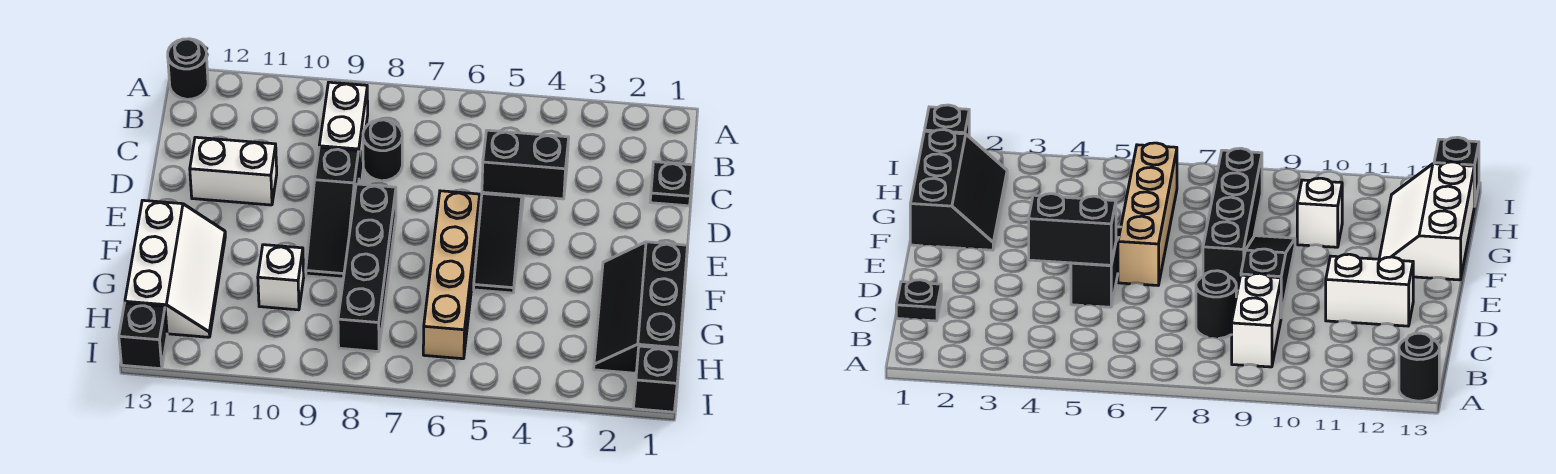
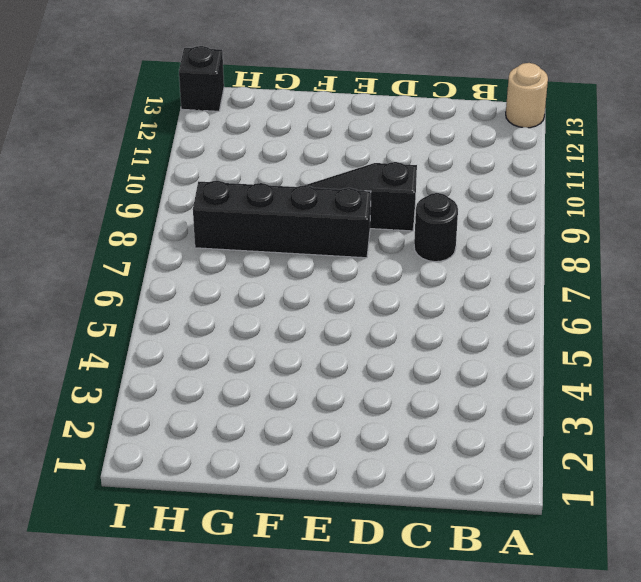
tan 1x1 round brick [506,63,548,128] -> black 1x1 round brick [168,39,208,99]
none -> white 1x2 brick [319,82,368,176]
none -> black 1x1 plate [650,162,693,206]
none -> black 1x3 slope [474,192,524,293]

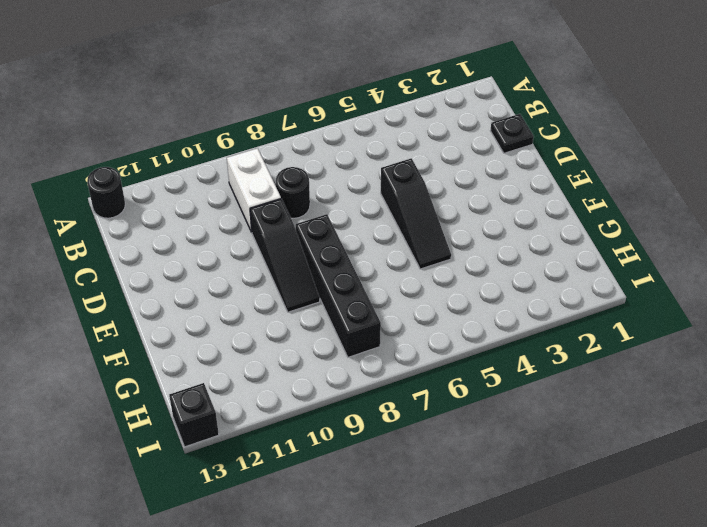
none -> white 1x2 brick [190,137,277,205]
none -> tan 1x4 brick [423,191,480,359]
none -> black 2x3 slope [594,242,687,373]

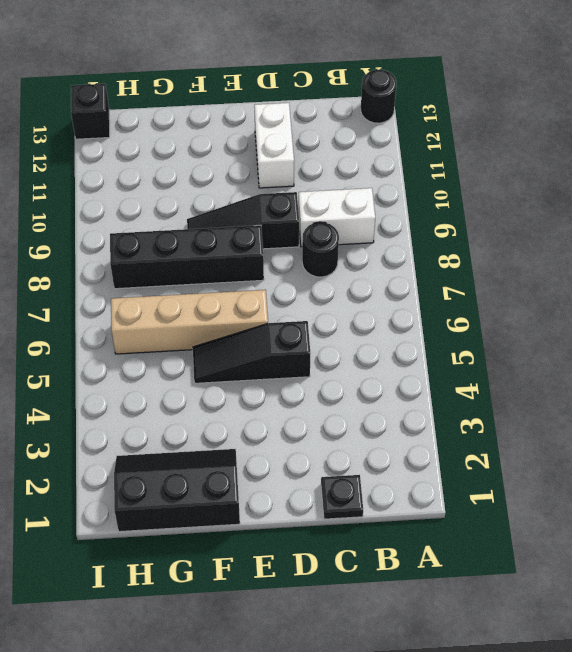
none -> white 2x3 slope [125,200,225,337]
none -> white 1x1 brick [258,245,304,310]
none -> black 1x1 brick [634,346,680,412]

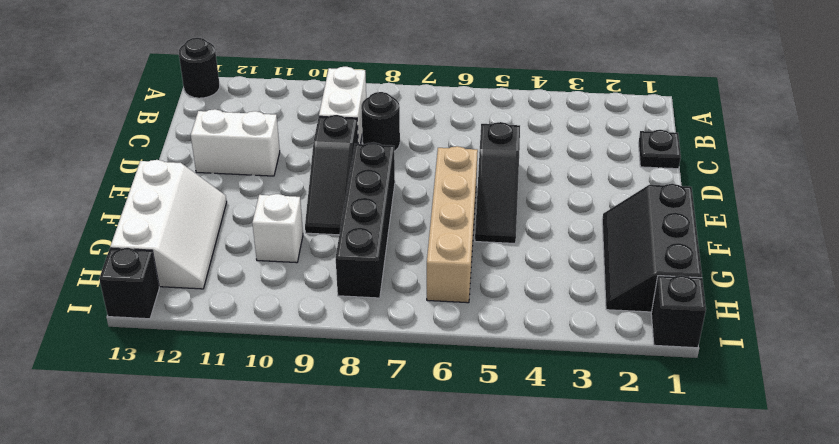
none -> black 1x2 brick [482,130,569,199]

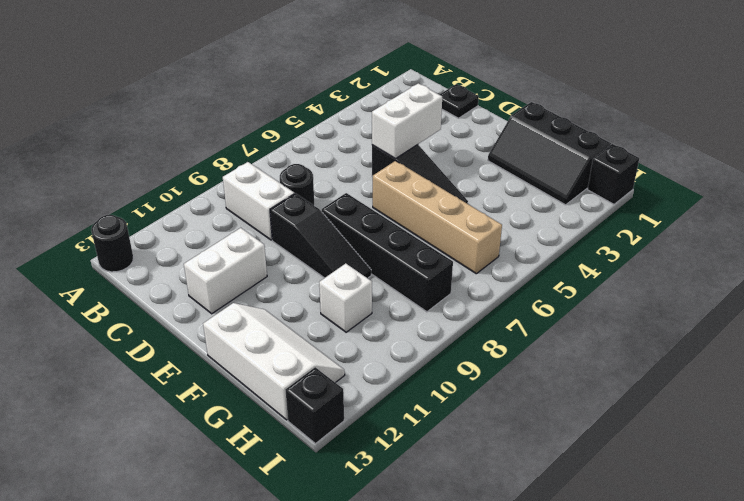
white 1x2 brick [372,83,442,159] -> black 1x2 brick [482,130,569,199]

